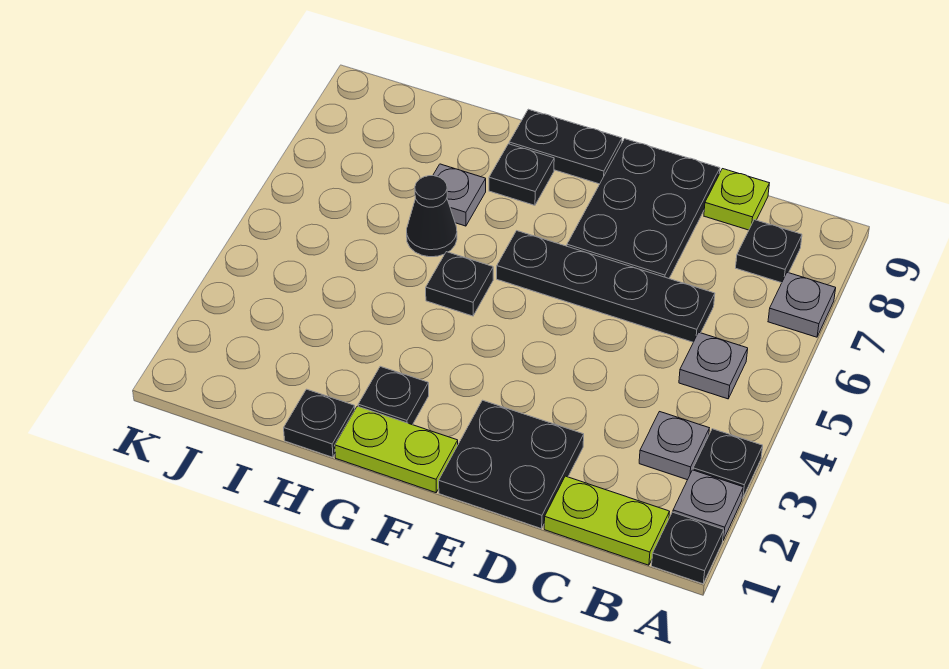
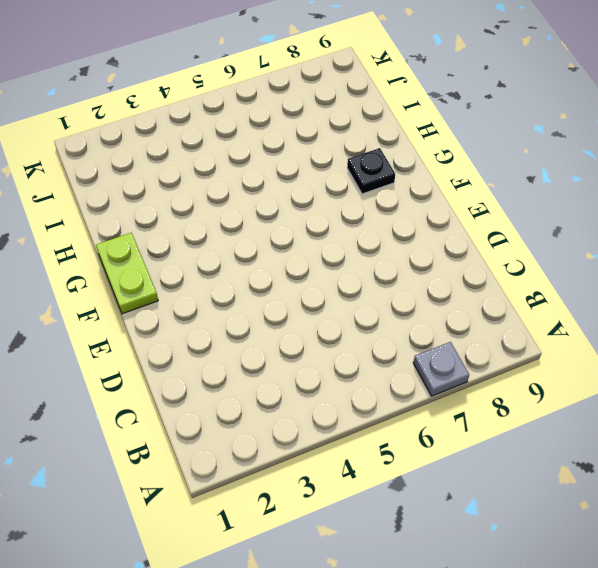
none -> black 1x1 plate [652,512,724,584]
none -> grey 1x1 plate [673,470,743,540]
none -> black 1x1 plate [693,429,763,498]

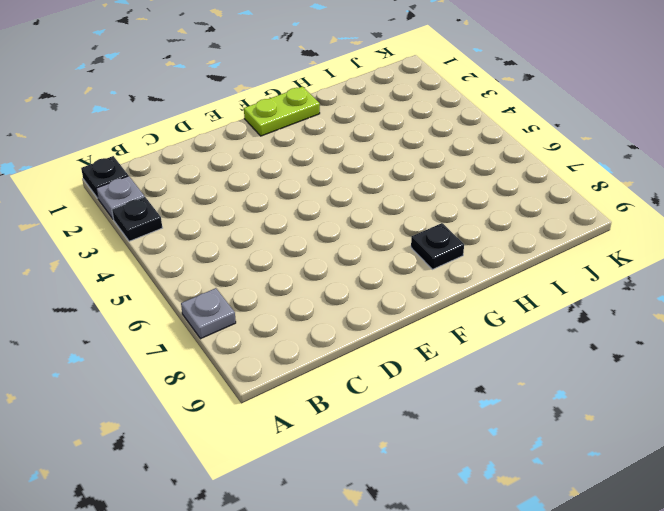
none -> lime 1x2 plate [544,476,669,565]
none -> grey 1x1 plate [639,412,709,480]
none -> grey 1x1 plate [679,332,748,399]

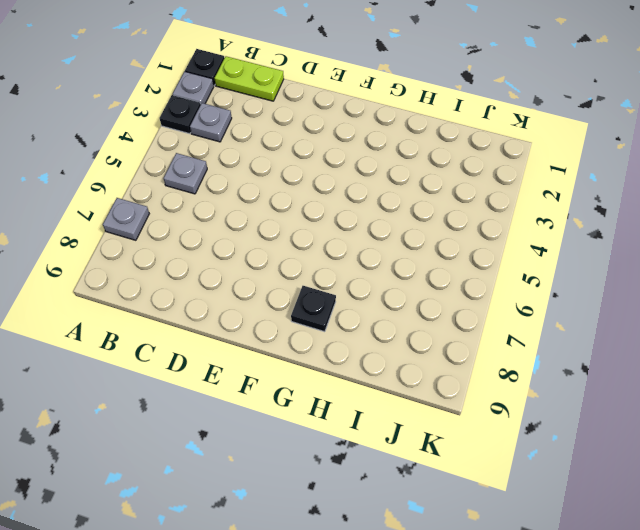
none -> black 1x1 plate [736,220,802,283]
none -> black 1x4 plate [497,231,715,342]
none -> lime 1x1 plate [704,169,769,230]

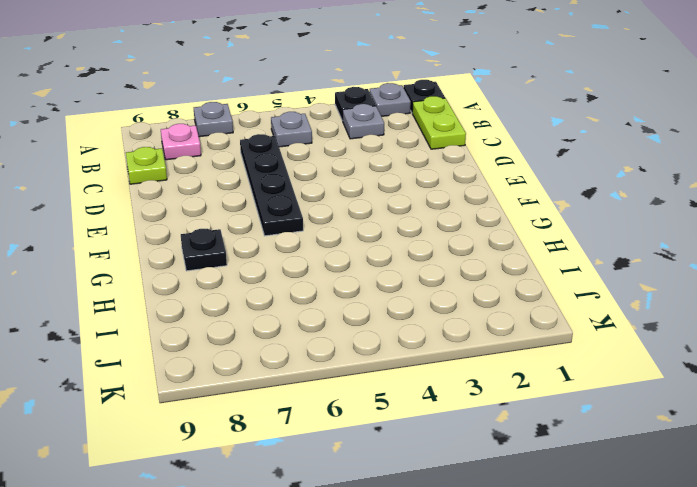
pink 1x1 plate [161,124,201,160] -> black 1x1 plate [736,220,802,283]
none -> black 2x2 plate [439,400,584,529]
none -> black 2x3 plate [567,139,720,278]
none -> lime 1x2 plate [335,406,458,493]

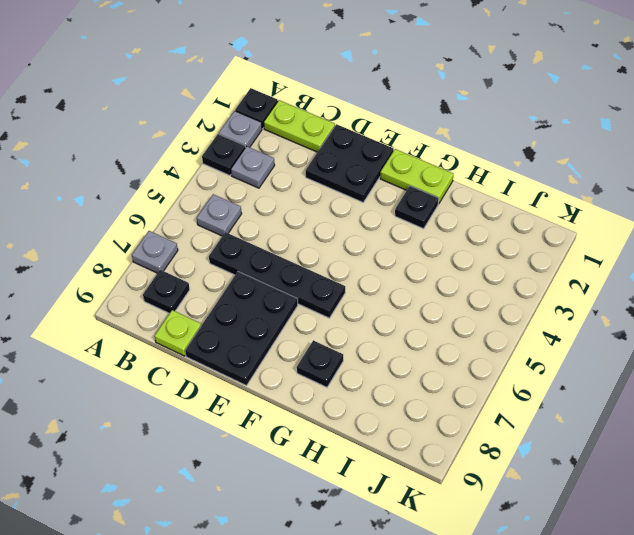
none -> black 1x2 plate [509,109,622,184]
none -> black 1x1 plate [426,252,493,316]
none -> black 1x1 plate [284,389,355,457]

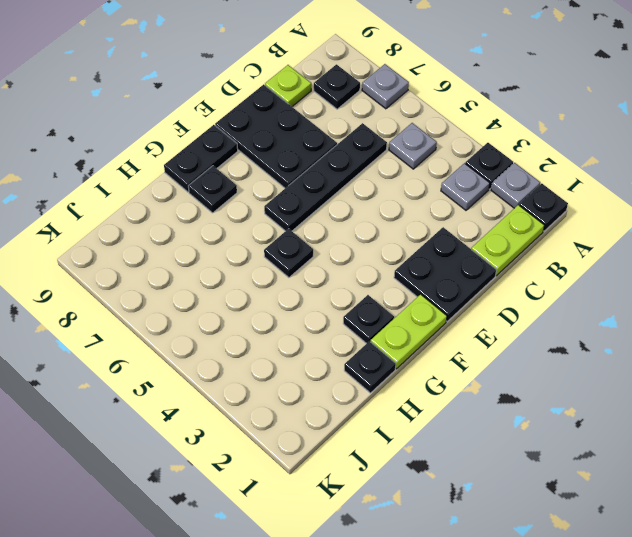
none -> black 1x1 cone [407,176,457,257]
none -> grey 1x1 plate [433,164,486,226]

